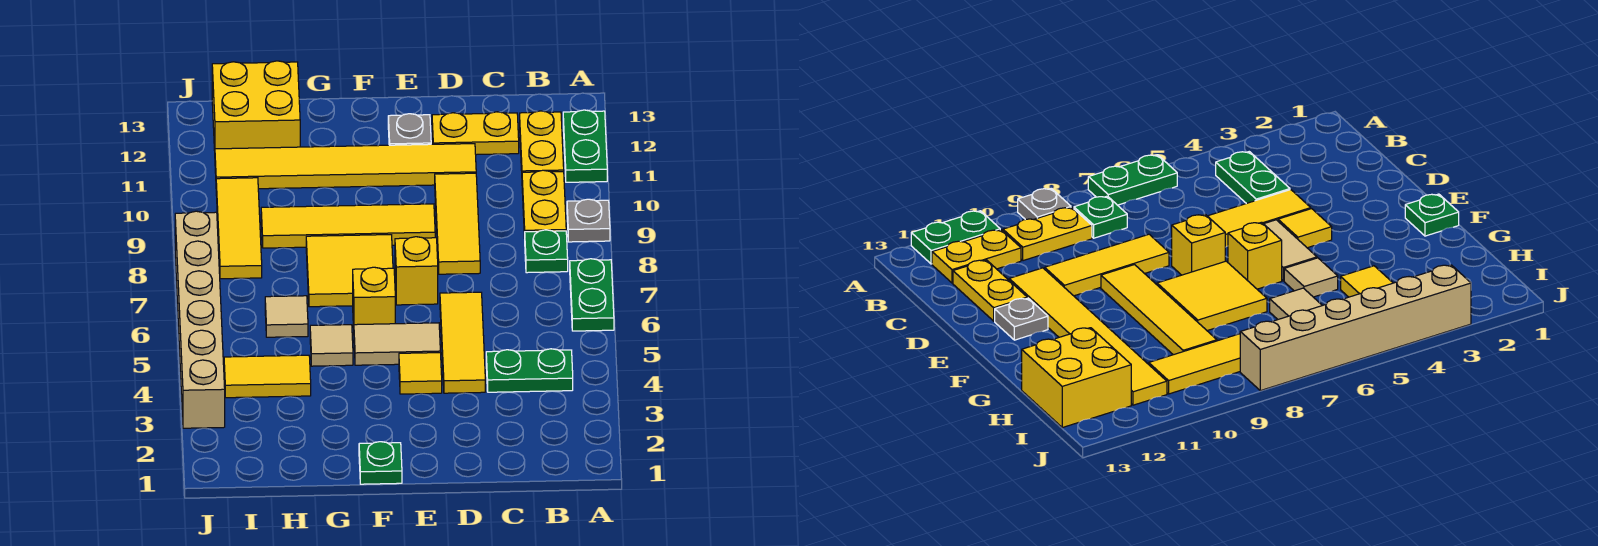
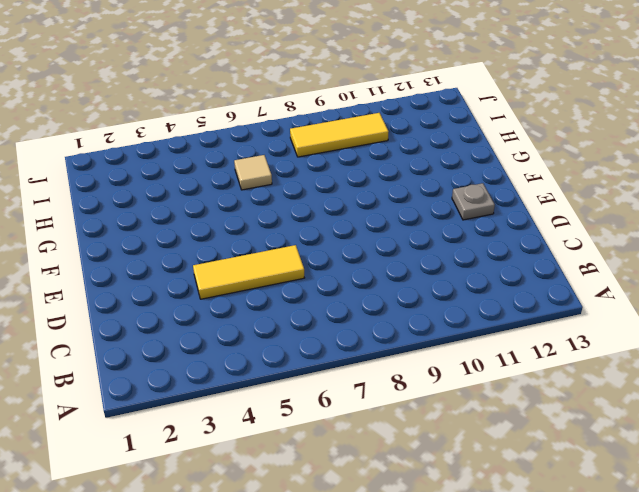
none -> green 1x2 plate [570,259,614,331]
none -> grey 1x1 plate [567,199,610,242]
none -> green 1x2 plate [563,110,607,182]

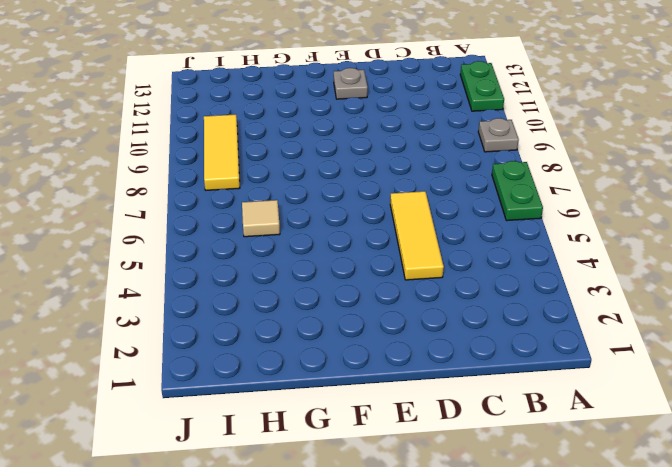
none -> green 1x2 plate [486,349,573,392]
none -> green 1x1 plate [525,230,568,273]
none -> yellow 1x2 plate [522,170,566,238]

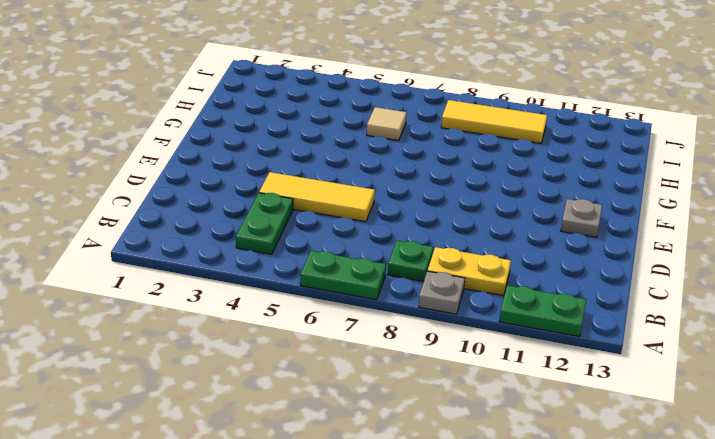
none -> yellow 1x2 plate [520,111,564,172]
none -> yellow 1x2 plate [432,112,519,155]
none -> yellow 1x3 tile [435,173,480,274]

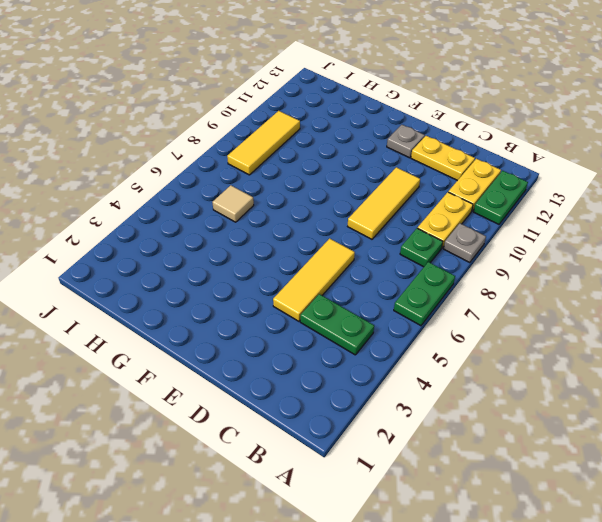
none -> yellow 1x6 tile [215,144,476,189]
none -> yellow 1x1 tile [399,353,442,394]
none -> tan 1x2 tile [354,323,440,365]

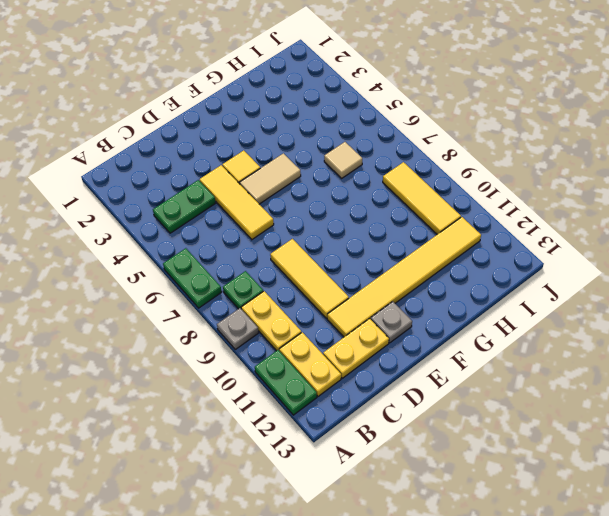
none -> yellow 1x1 brick [395,237,438,305]
none -> yellow 1x4 tile [261,204,435,248]
none -> green 1x1 plate [359,442,402,484]

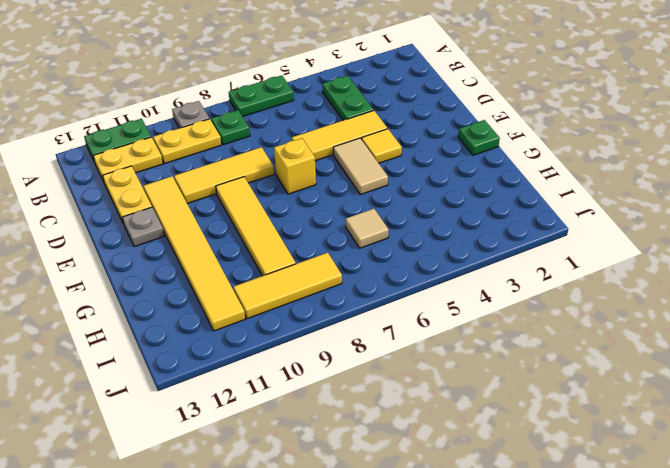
none -> yellow 1x1 brick [353,267,395,328]
none -> yellow 2x2 tile [306,235,393,307]
none -> tan 1x1 tile [310,325,353,366]

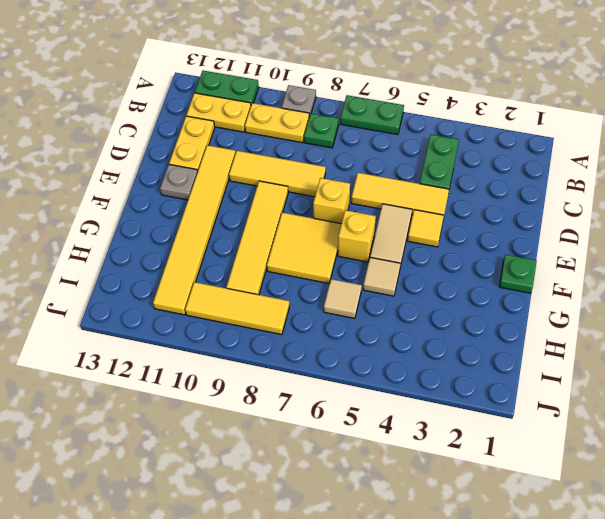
none -> yellow 1x2 tile [224,355,311,398]
none -> yellow 2x2 brick [212,61,300,151]
none -> tan 1x6 brick [175,211,225,428]

